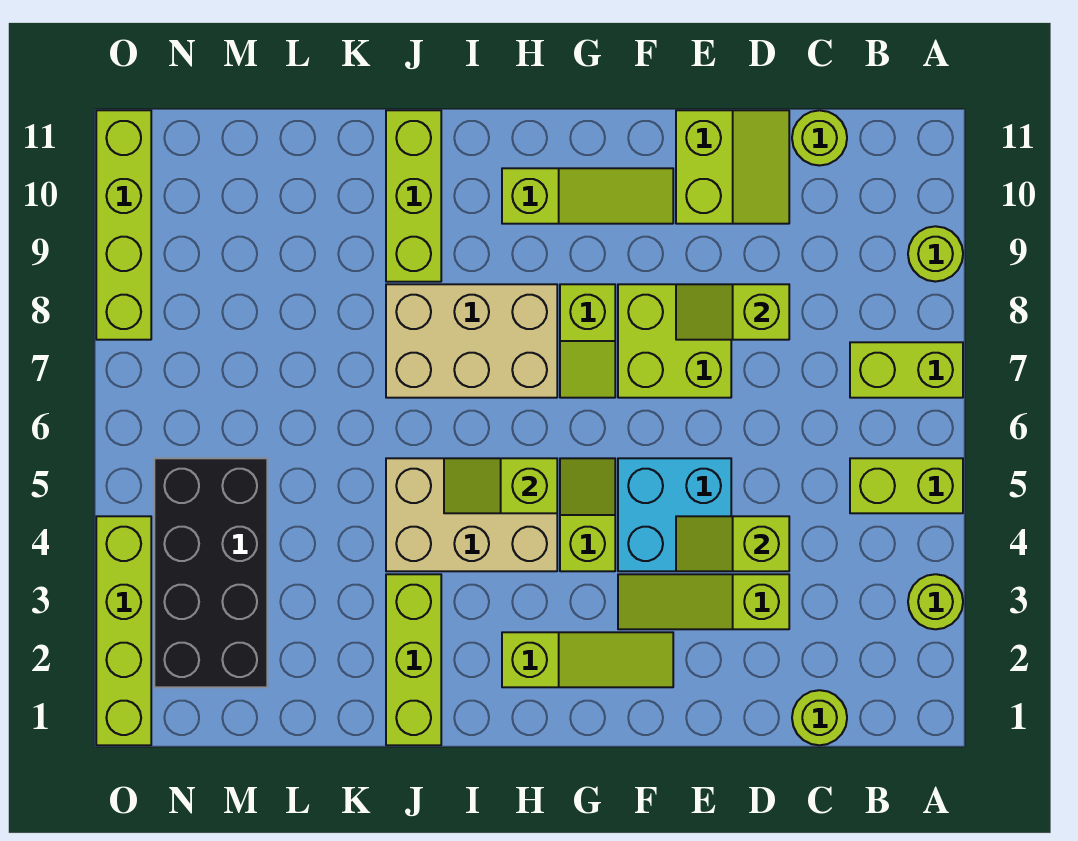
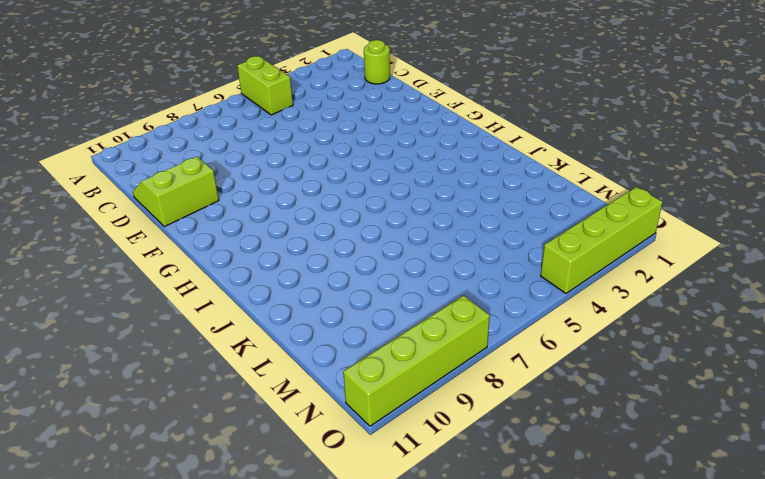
none -> lime 1x1 round brick [908,574,963,629]
none -> lime 1x2 brick [850,342,963,398]
none -> lime 1x1 round brick [908,226,963,282]

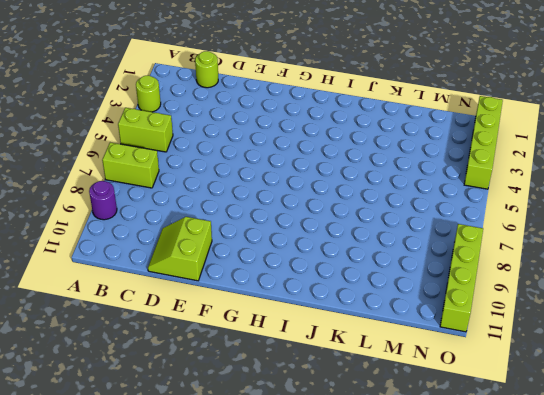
purple 1x1 round brick [89,181,117,220] -> lime 1x1 round brick [908,226,963,282]
none -> lime 1x1 round brick [792,110,847,166]
none -> lime 1x3 slope [618,574,789,629]
none -> cyan 2x2 brick [618,458,731,571]

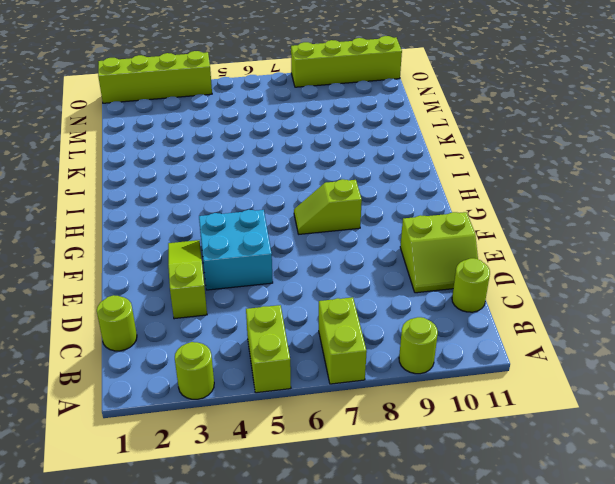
none -> lime 2x2 brick [618,284,731,398]
none -> lime 1x3 slope [502,632,673,687]
none -> lime 1x3 slope [502,168,673,224]

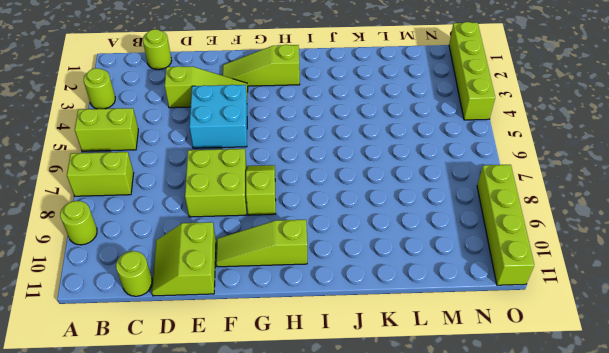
none -> lime 1x2 slope [560,458,615,571]
none -> tan 2x3 brick [386,458,557,571]
none -> tan 2x3 brick [386,284,557,398]

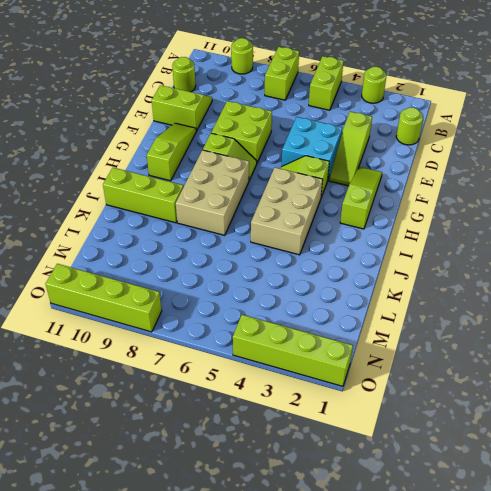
none -> lime 1x3 brick [386,574,441,745]
none -> black 2x4 brick [154,458,267,687]
none -> lime 1x2 slope [676,516,789,571]

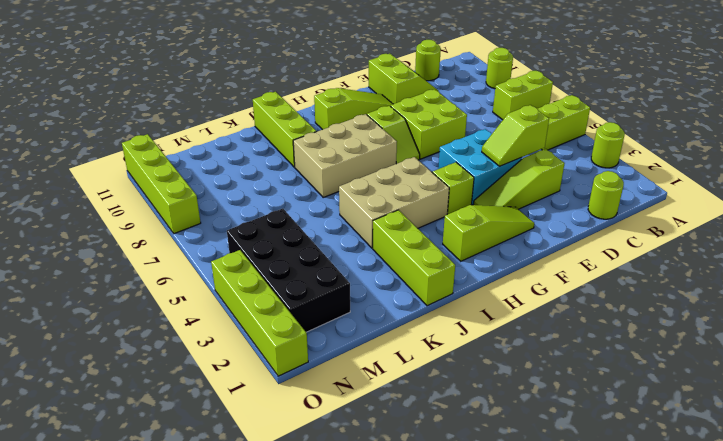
none -> lime 1x2 slope [676,284,789,340]
none -> lime 1x2 slope [444,458,557,513]

